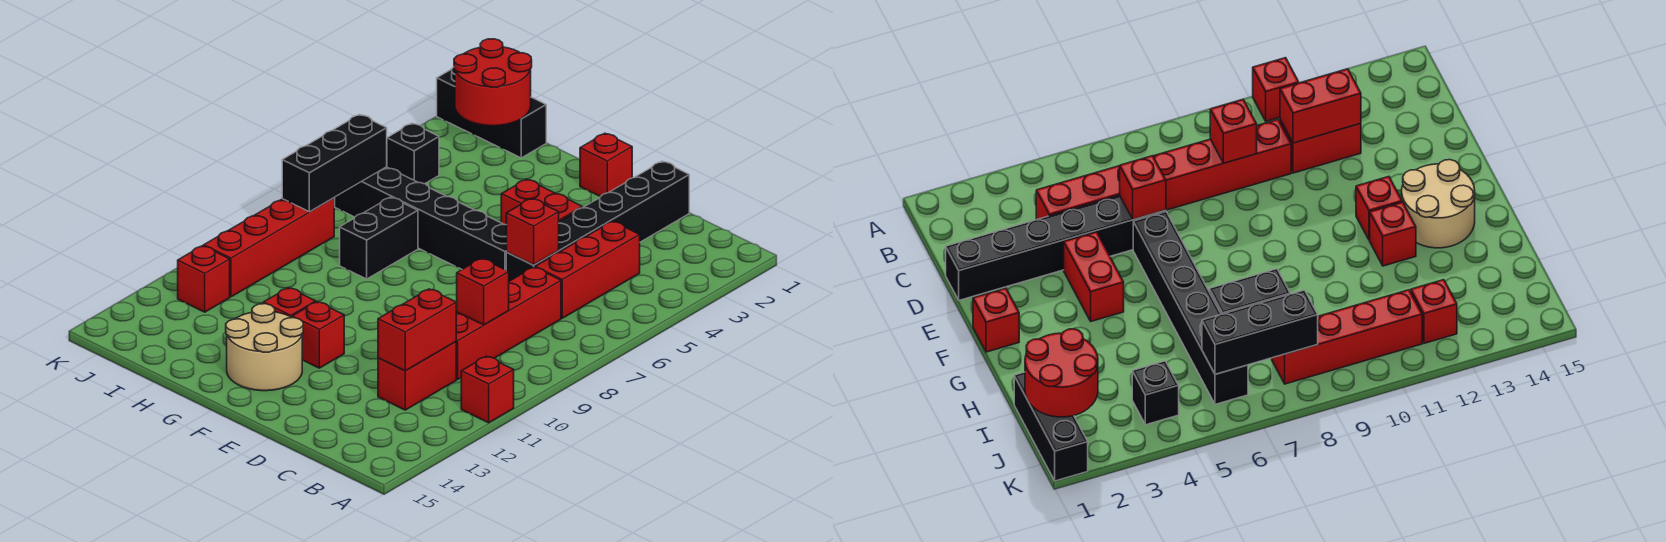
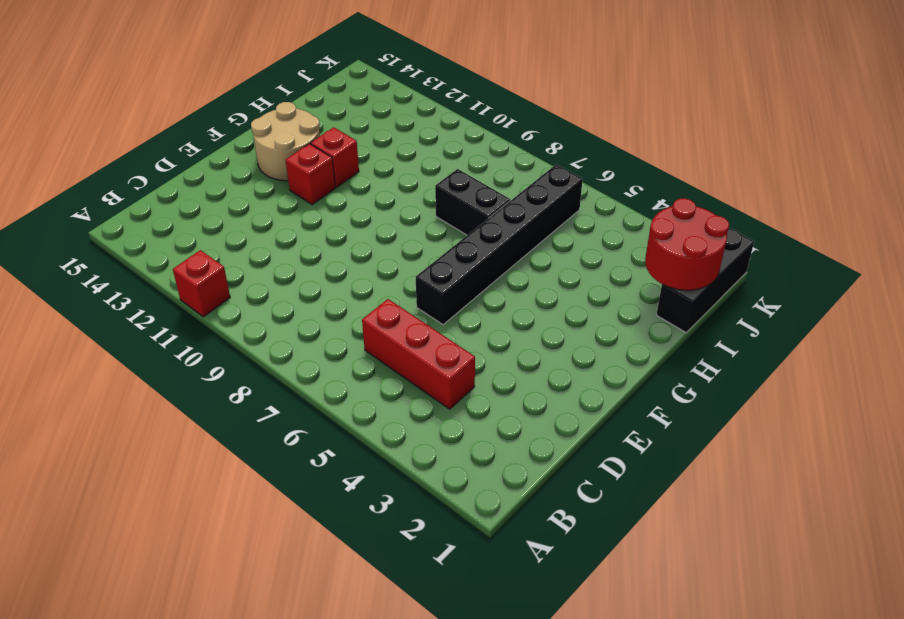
none -> red 1x4 brick [456,267,561,380]
none -> red 1x2 brick [378,342,456,410]
none -> black 1x6 brick [506,161,689,281]

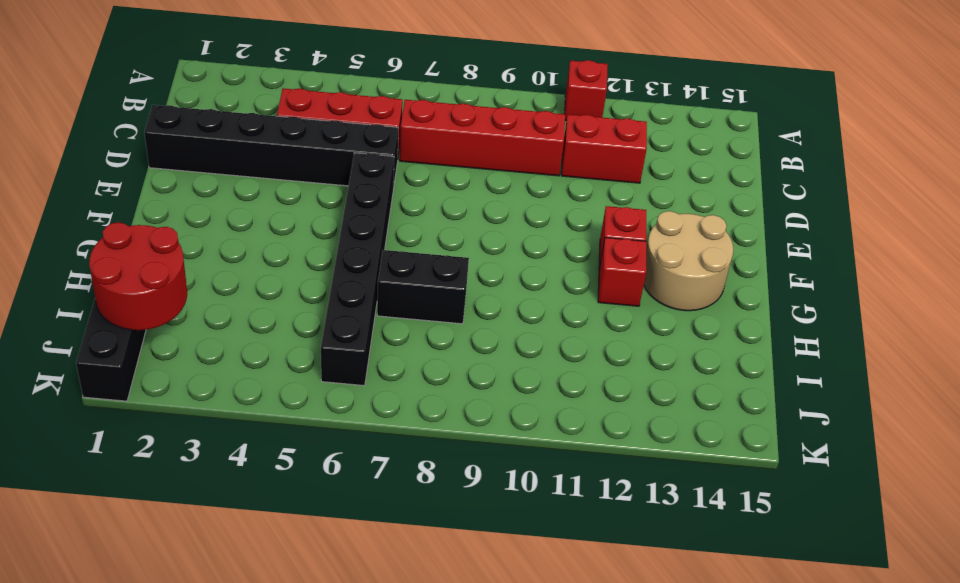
none -> red 1x2 brick [501,179,583,225]
none -> red 1x1 brick [580,133,632,197]
none -> black 1x1 brick [387,123,439,184]

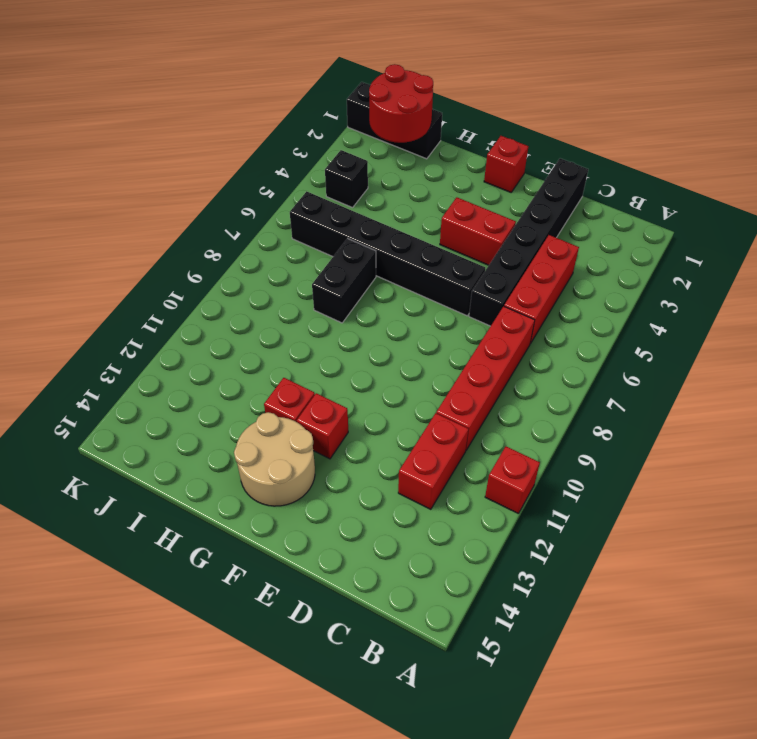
none -> red 1x4 brick [204,198,334,297]
none -> red 1x1 brick [178,246,230,312]
none -> red 1x1 brick [457,258,509,325]

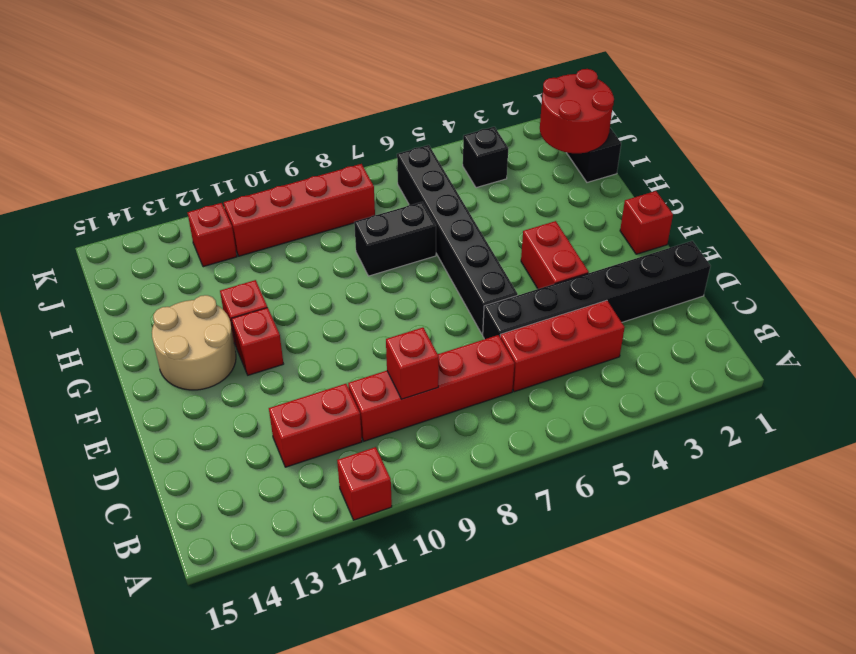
none -> red 1x2 brick [378,289,456,371]
none -> red 1x1 brick [506,198,559,265]
none -> black 1x3 brick [282,115,387,212]

